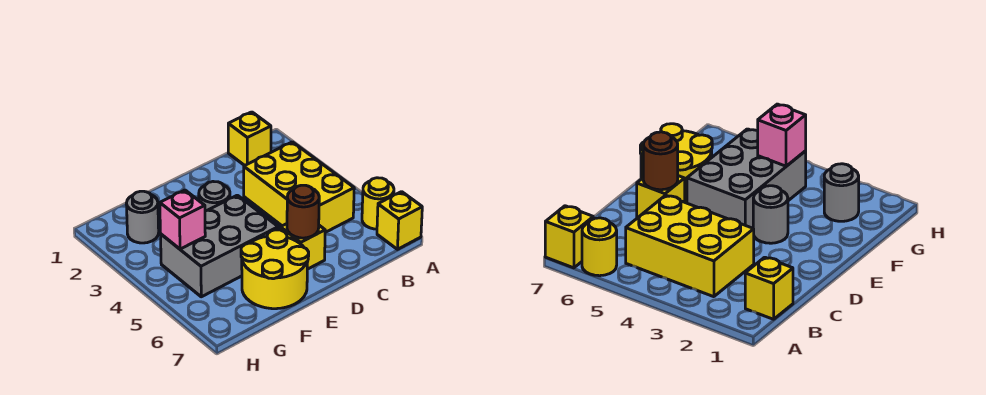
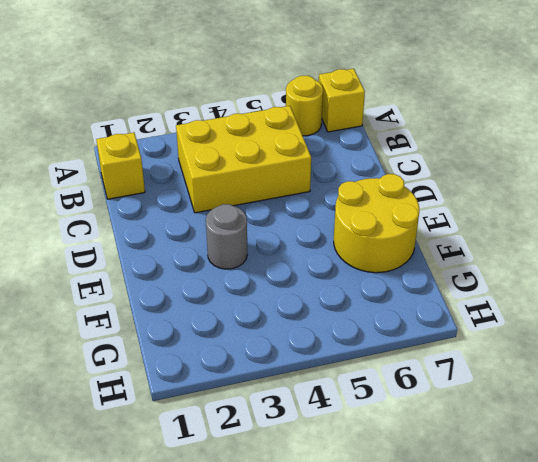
none -> yellow 1x1 brick [280,224,325,269]
none -> grey 2x3 brick [161,195,278,297]

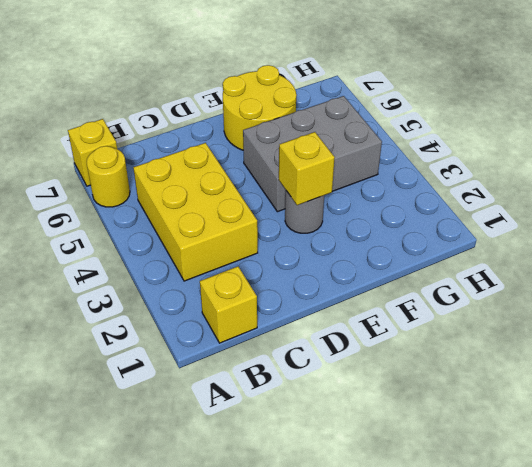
yellow 1x1 brick [279,132,335,205] -> yellow 1x1 brick moved to [280,224,325,269]
none -> grey 1x1 round brick [126,191,159,243]
none -> brown 1x1 round brick [287,185,319,238]

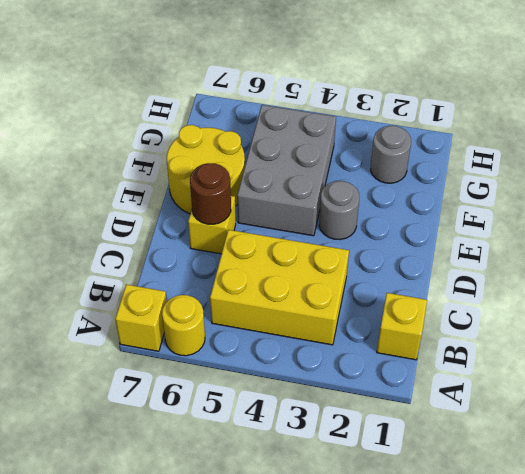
none -> pink 1x1 brick [160,190,205,249]

